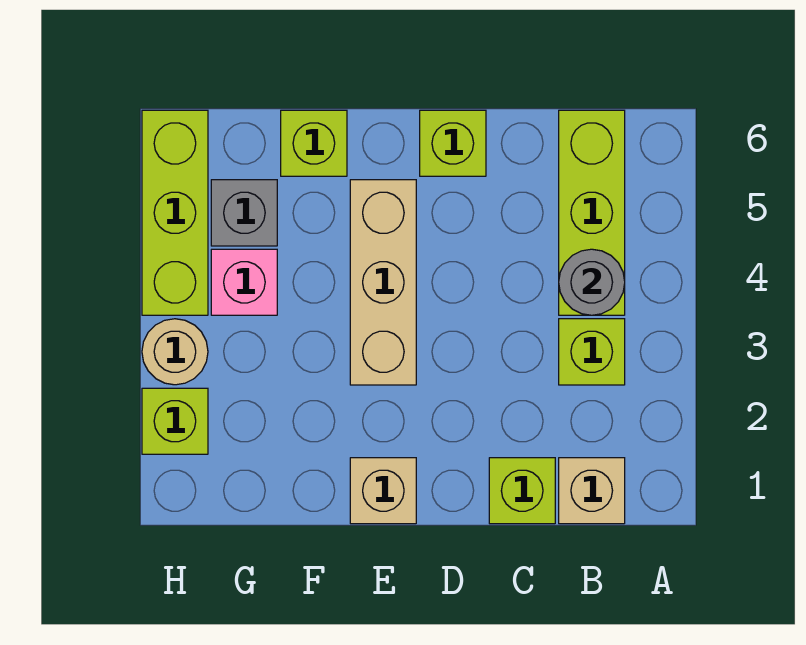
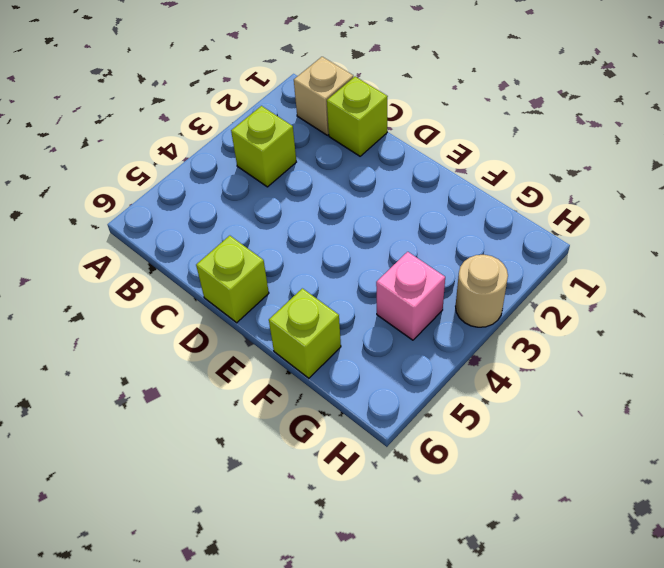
none -> lime 1x3 brick [559,110,625,315]
none -> tan 1x1 brick [350,458,416,524]
none -> tan 1x3 brick [350,180,416,385]

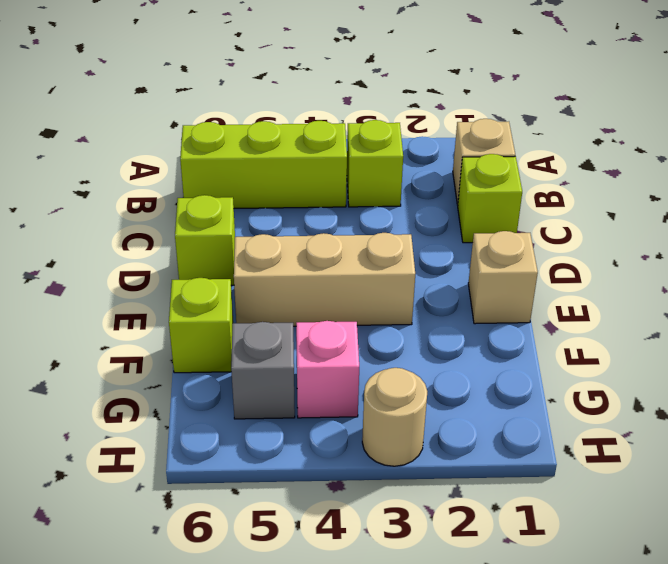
none -> lime 1x1 brick [142,388,208,454]
none -> lime 1x3 brick [142,110,208,315]
none -> grey 1x1 round brick [559,249,625,315]

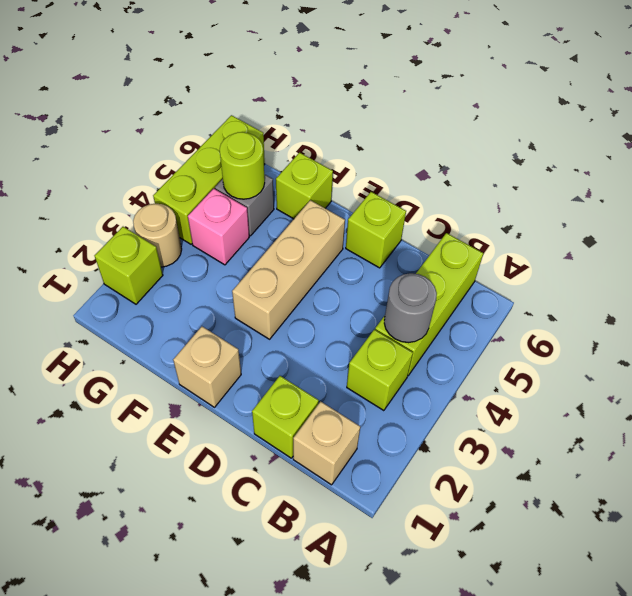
lime 1x1 round brick [220,132,265,199] -> none

